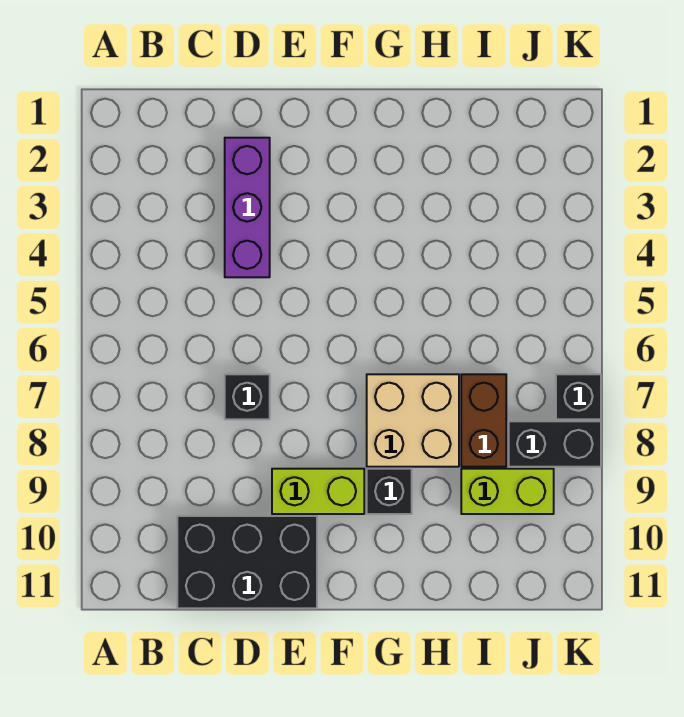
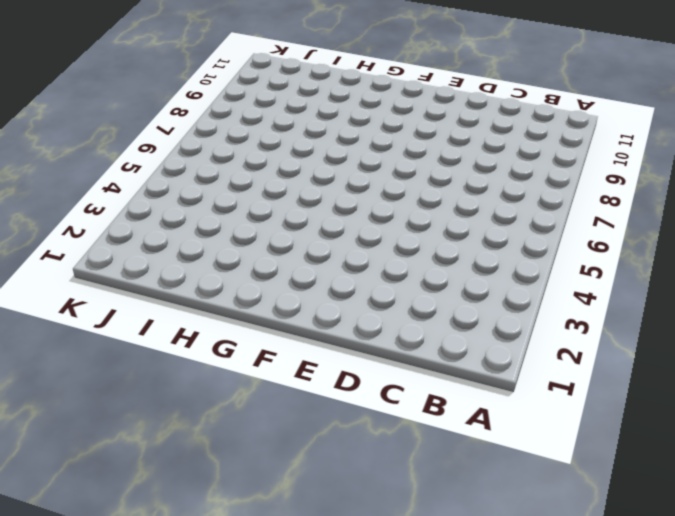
none -> black 2x3 brick [177,516,317,608]
none -> purple 1x3 brick [225,138,270,277]

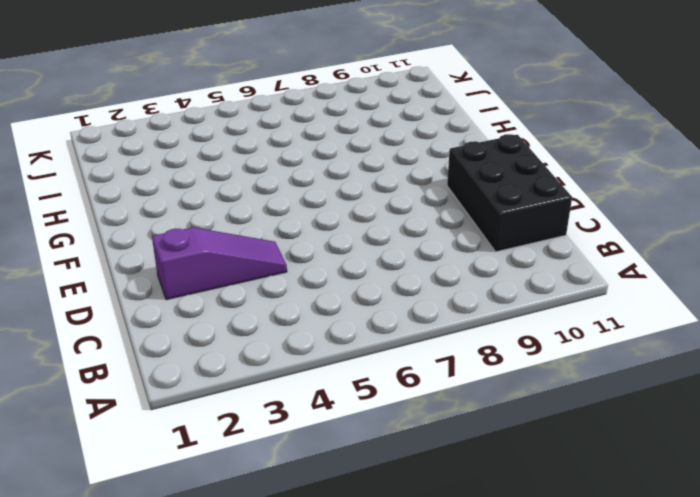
purple 1x3 slope [152,227,287,300] -> purple 1x3 brick [225,138,270,277]
none -> black 1x1 brick [225,374,270,419]
none -> lime 1x2 brick [272,469,364,514]

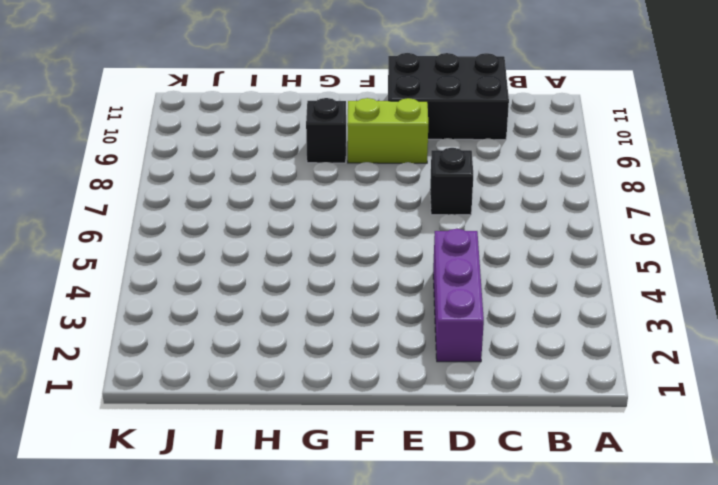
none -> tan 2x2 brick [367,374,459,467]
none -> brown 1x2 brick [461,374,506,467]

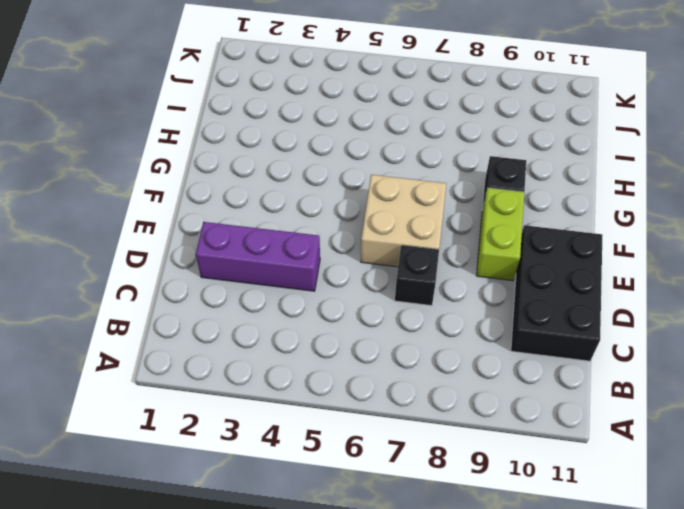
tan 2x2 brick [361,175,446,267] -> tan 2x2 brick moved to [367,374,459,467]
none -> brown 1x2 brick [461,374,506,467]
none -> lime 1x2 brick [461,469,554,514]

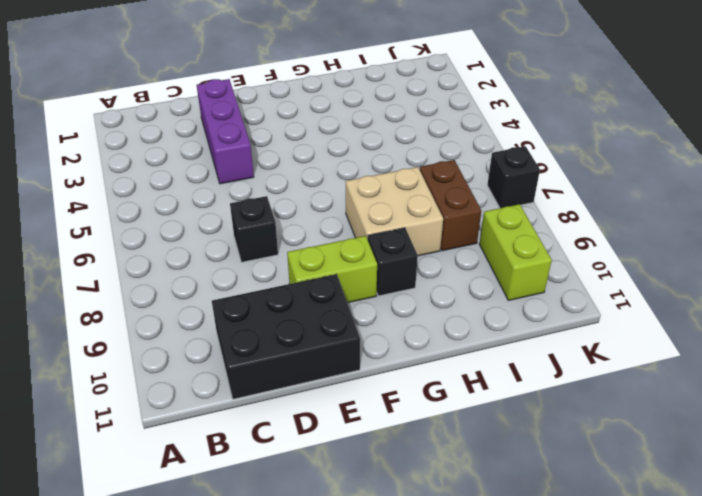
lime 1x2 brick [479,204,552,300] -> lime 1x2 brick turned to [461,469,554,514]
none -> black 1x2 brick [509,421,601,467]

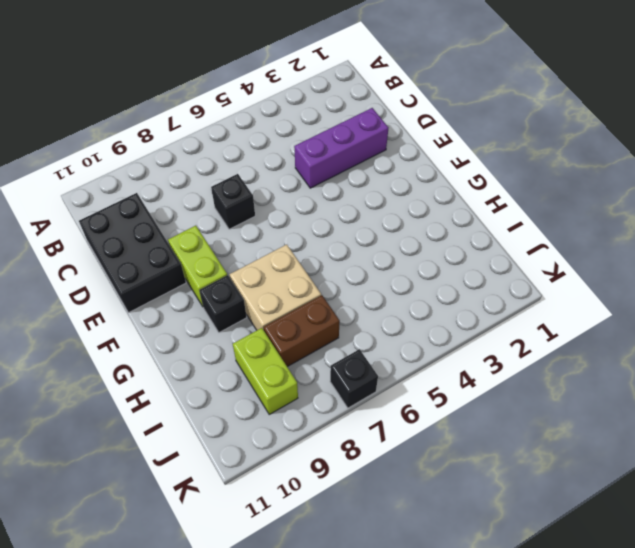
none -> black 1x2 brick [509,421,601,467]

